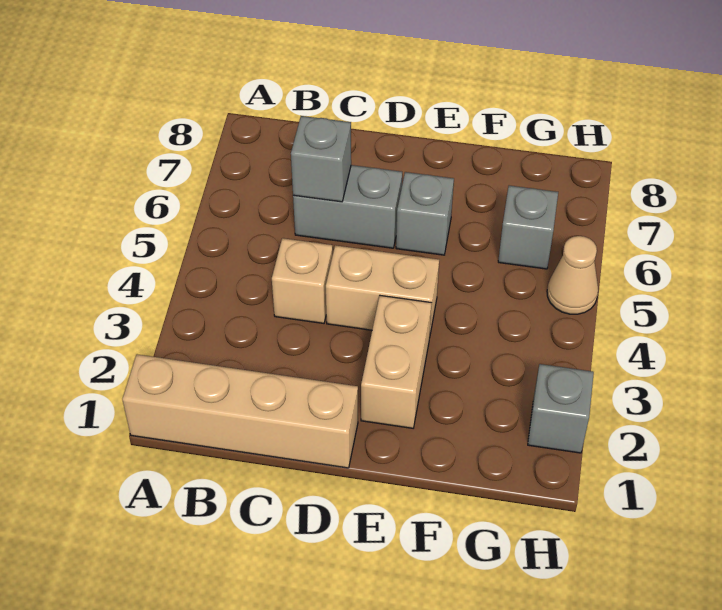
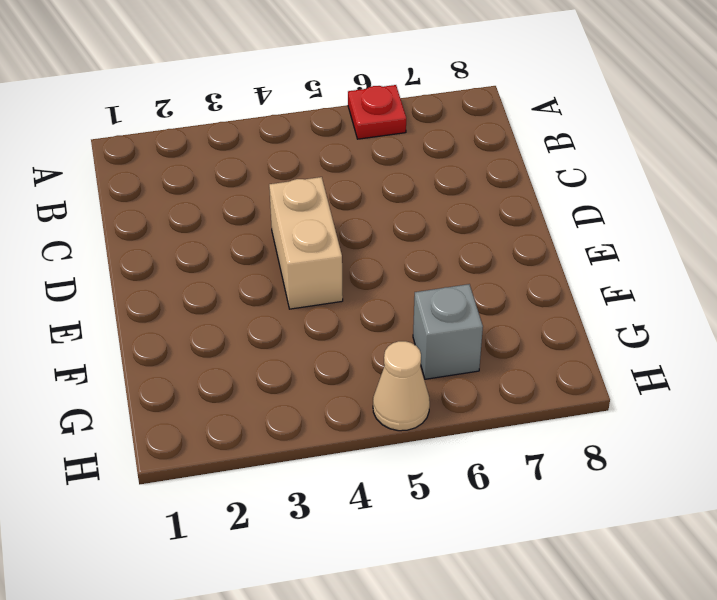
red 1x1 plate [348,85,406,139] -> none
none -> tan 1x4 brick [122,354,358,468]
none -> tan 1x1 brick [272,238,333,323]

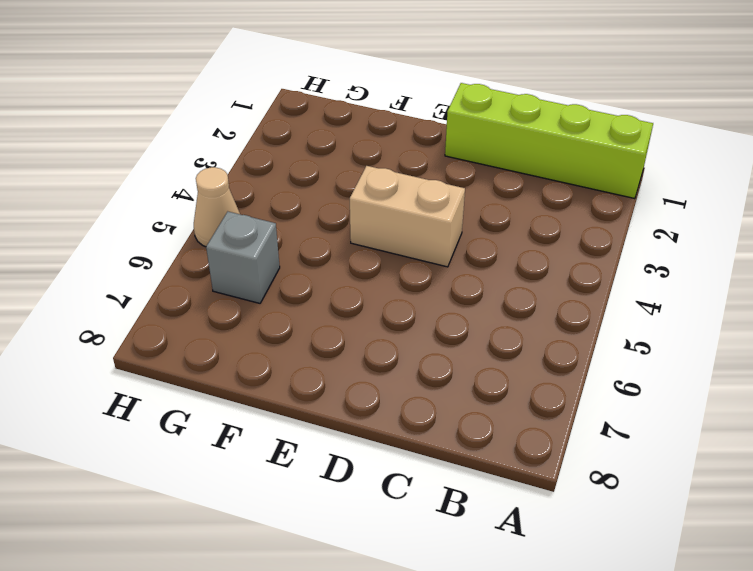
lime 1x4 brick [445,83,653,199] -> tan 1x4 brick [122,354,358,468]
none -> tan 1x1 brick [272,238,333,323]
none -> grey 1x2 brick [293,165,402,248]

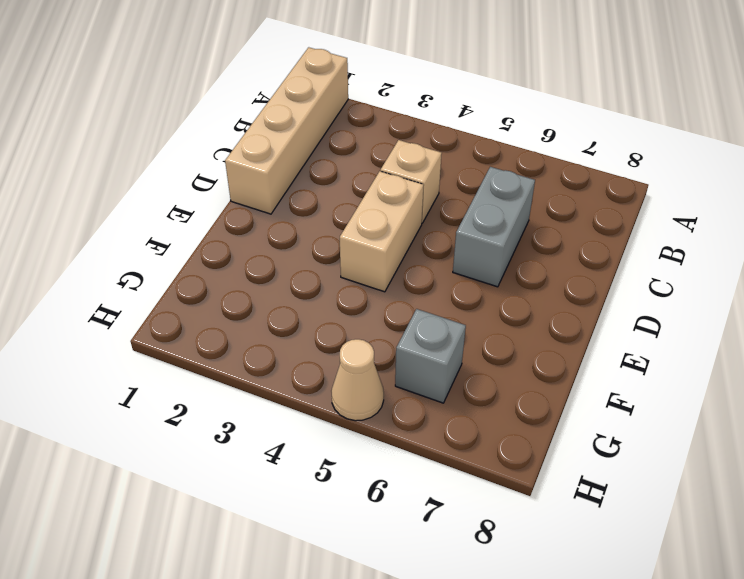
none -> tan 1x2 brick [361,296,432,428]
none -> grey 1x1 brick [396,172,454,255]

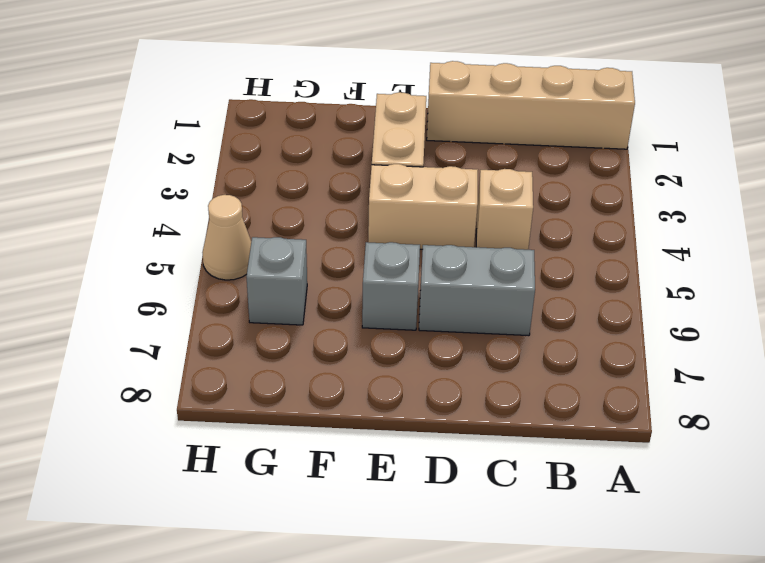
none -> grey 1x1 brick [528,364,594,453]
none -> grey 1x1 brick [291,116,351,202]

